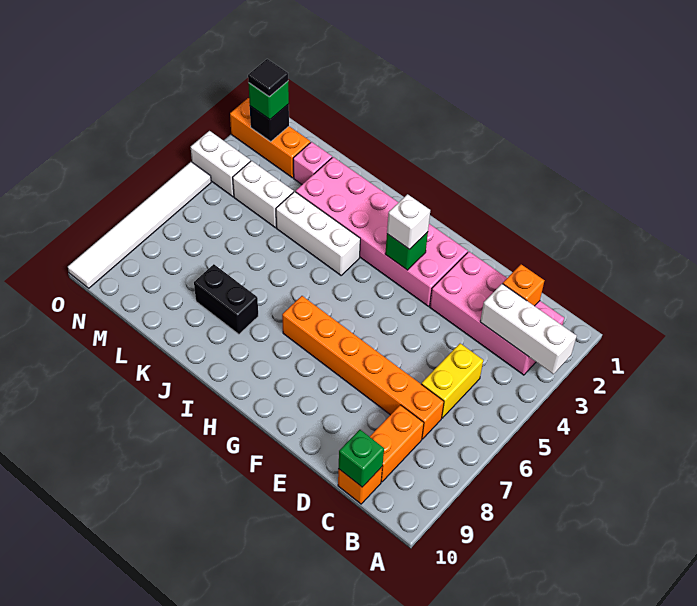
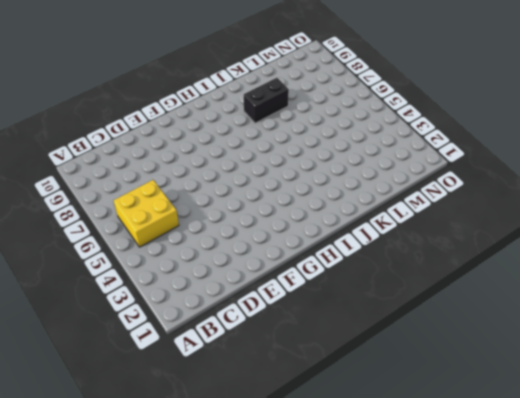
yellow 2x2 brick [113,180,179,247] -> yellow 1x2 brick [421,343,483,418]
none -> pink 2x4 brick [430,252,564,375]
none -> orange 1x6 brick [282,296,444,439]
none -> orange 1x2 brick [370,405,424,482]

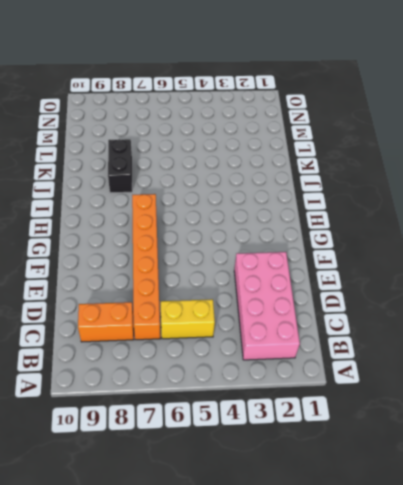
none -> orange 1x1 brick [338,466,383,504]
none -> pink 2x6 brick [296,157,468,306]
none -> white 1x3 brick [276,192,360,275]

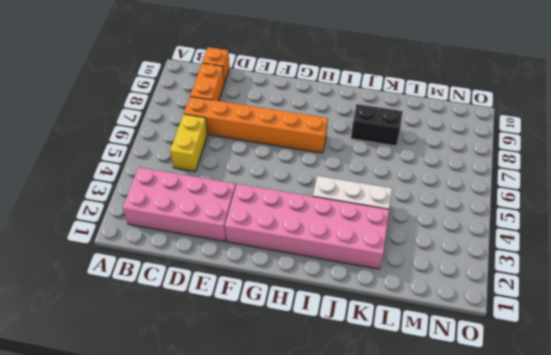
none -> pink 1x1 brick [293,142,332,184]
none -> white 1x2 brick [233,161,294,228]
none -> orange 1x3 brick [230,98,310,178]

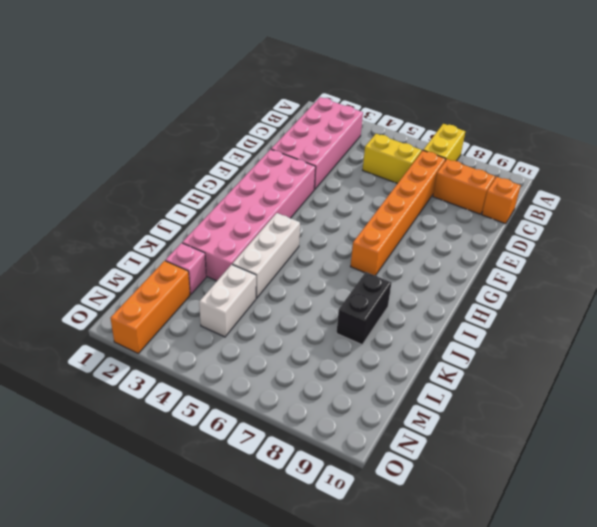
yellow 1x2 brick [423,124,465,161] -> none
none -> white 1x2 brick [191,131,250,197]
none -> white 1x6 tile [68,162,211,288]
none -> white 1x3 brick [480,284,577,374]

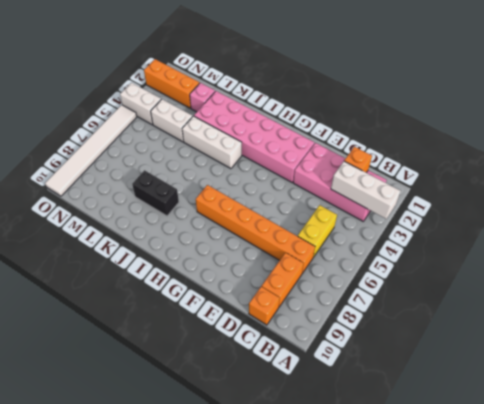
none -> green 1x1 brick [338,430,384,487]
none -> green 1x1 brick [385,232,428,270]
none -> black 1x1 brick [250,104,289,142]

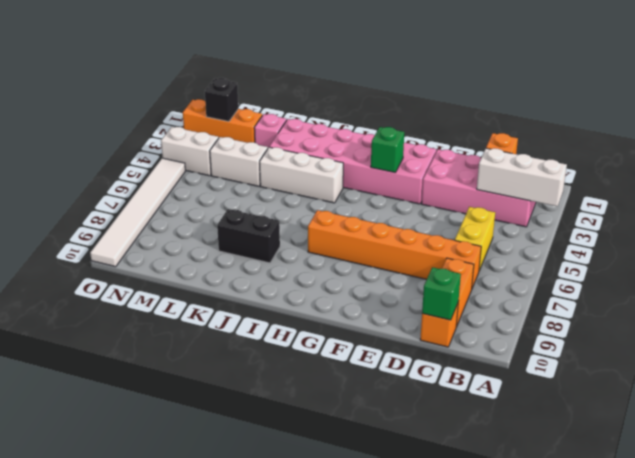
none -> white 1x1 brick [387,194,430,250]
none -> green 1x1 brick [248,81,289,119]
none -> black 1x1 tile [248,59,288,97]

